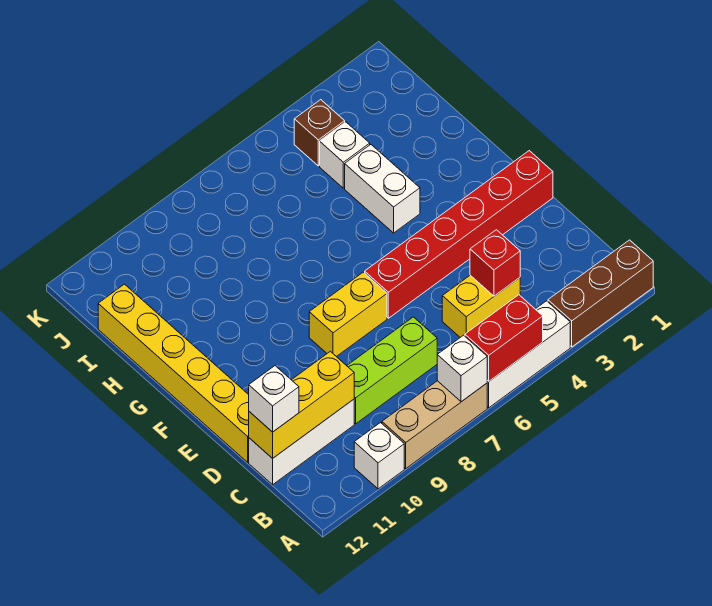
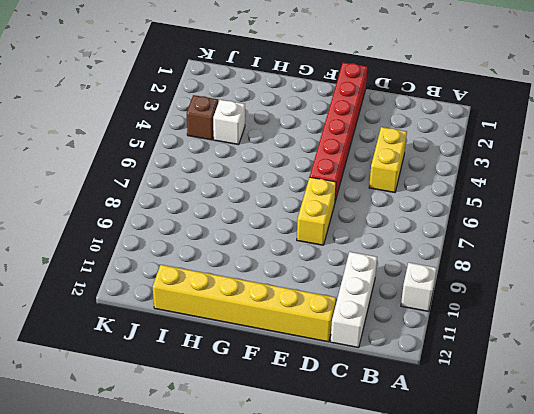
none -> brown 1x3 brick [548,240,653,347]
none -> white 1x3 brick [487,301,570,408]
none -> tan 1x3 brick [382,381,487,468]

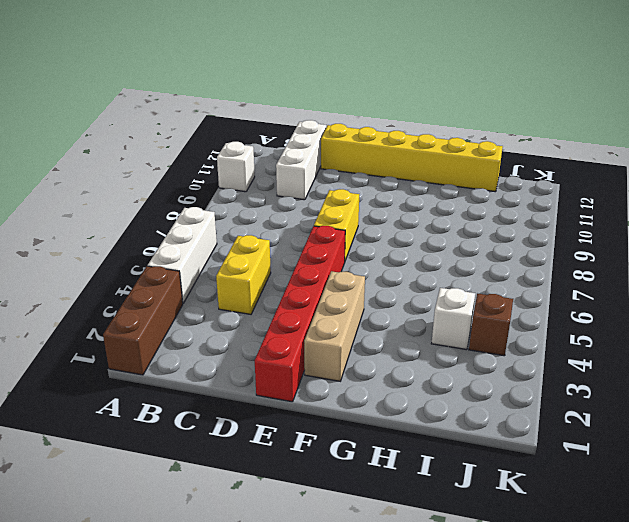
tan 1x3 brick [304,271,365,381] -> tan 1x3 brick moved to [382,381,487,468]
none -> lime 1x3 brick [347,317,437,424]
none -> white 1x2 brick [345,145,420,233]
none -> red 1x2 brick [465,295,543,381]

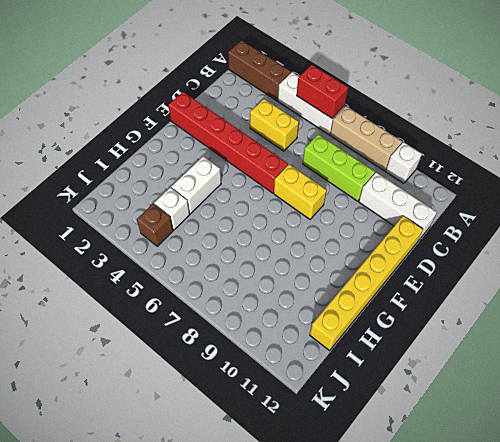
none -> white 1x1 brick [437,335,487,402]
none -> red 1x1 brick [470,230,520,296]
none -> yellow 1x3 brick [249,351,354,458]

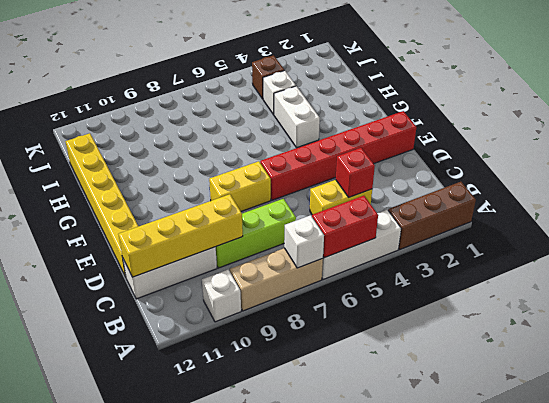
yellow 1x4 brick [119,194,243,277] -> yellow 1x3 brick [249,351,354,458]
none -> white 1x1 brick [249,366,299,432]

